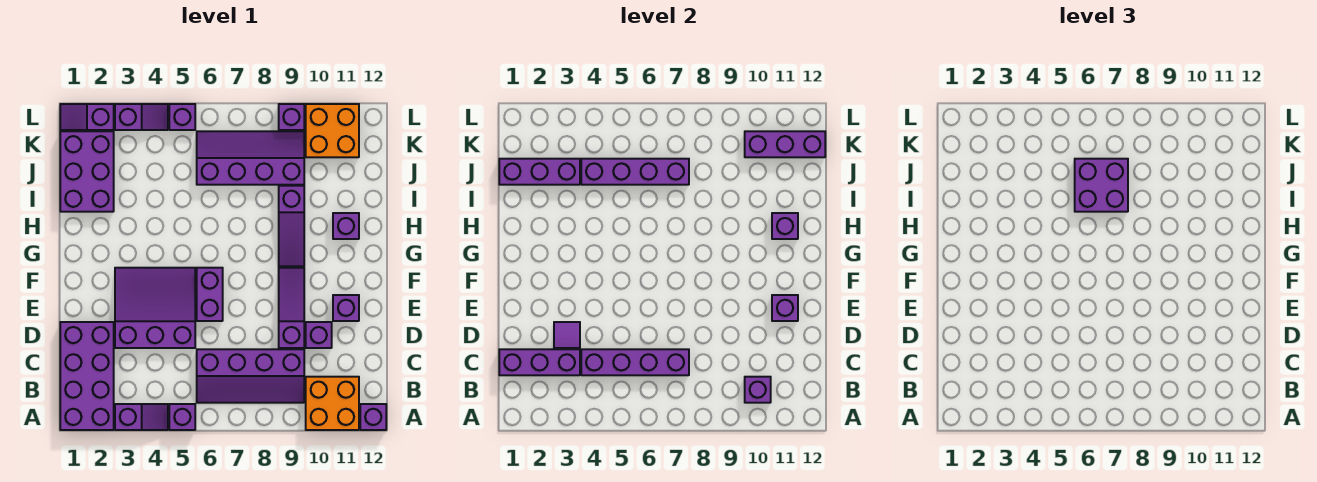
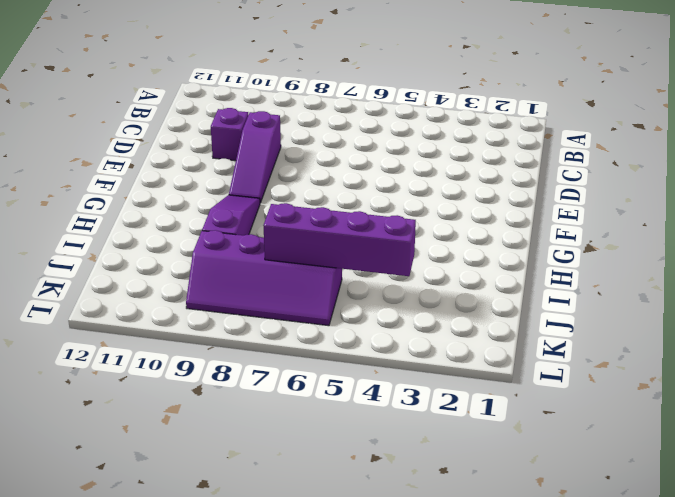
none -> purple 2x4 brick [60,322,114,430]
none -> purple 1x2 slope [115,404,168,430]
none -> purple 1x1 brick [169,404,195,430]
none -> orange 2x2 brick [306,377,359,430]

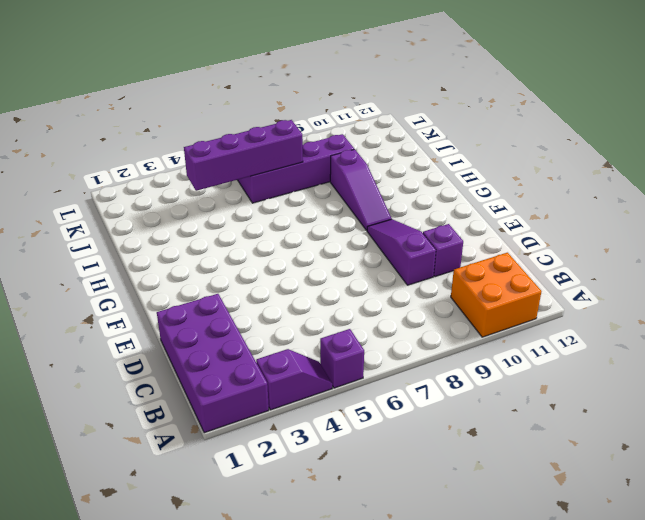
none -> purple 1x1 brick [360,404,386,430]
none -> purple 2x4 slope [197,349,304,403]
none -> purple 3x3 slope [115,268,195,348]
none -> purple 1x2 brick [197,268,223,321]

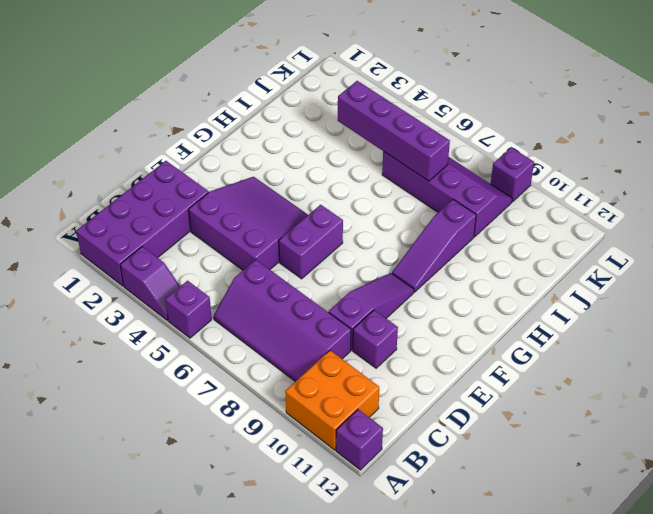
none -> purple 1x1 brick [333,295,359,321]
none -> purple 1x1 brick [333,213,359,239]
none -> purple 2x3 brick [60,131,114,212]
none -> orange 2x2 brick [306,104,359,157]

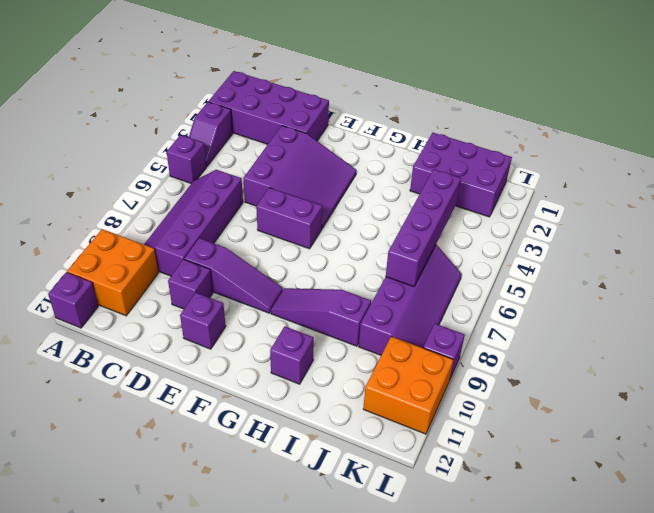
none -> purple 1x2 slope [60,104,114,130]
none -> purple 1x2 slope [115,104,168,130]
none -> purple 1x1 brick [169,104,195,130]
none -> purple 1x1 brick [745,377,771,403]

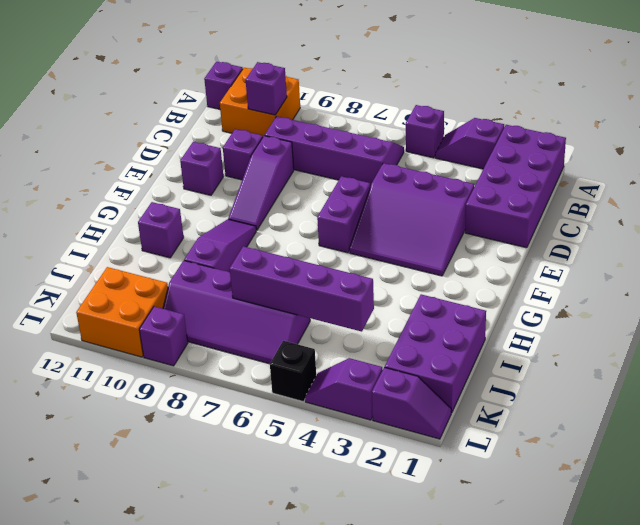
black 1x1 brick [270,341,316,402] -> purple 1x1 brick [169,104,195,130]
none -> purple 1x3 brick [499,349,580,375]
none -> purple 1x4 brick [581,349,689,375]
none -> purple 1x1 tile [554,322,580,348]
none -> purple 1x1 brick [772,295,798,321]

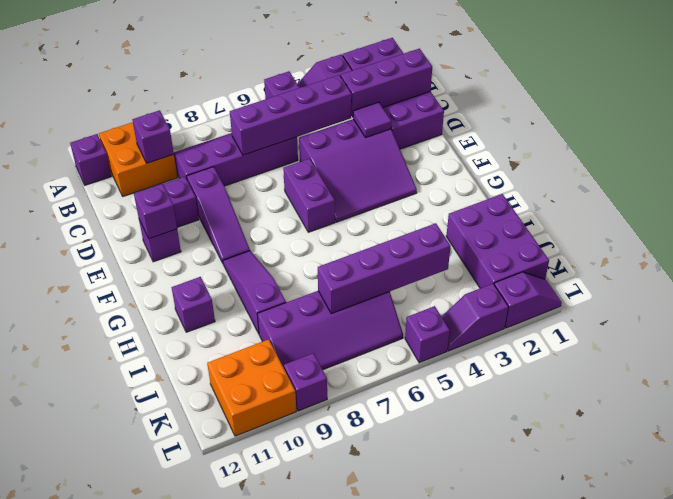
none -> purple 1x1 brick [772,213,798,239]
none -> purple 1x3 brick [499,159,580,185]
none -> purple 1x3 brick [745,131,825,157]
none -> purple 2x2 brick [1075,159,1128,212]

